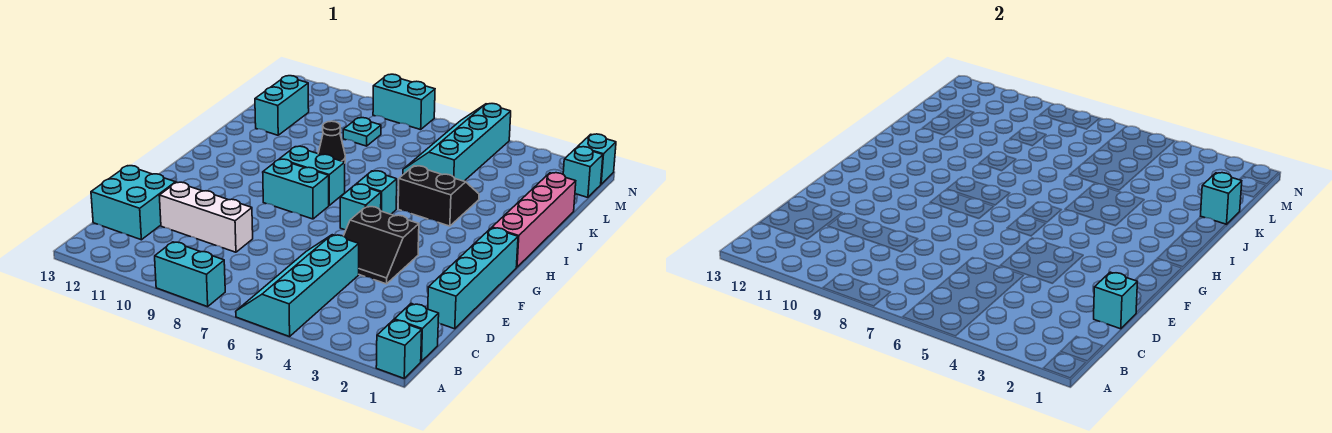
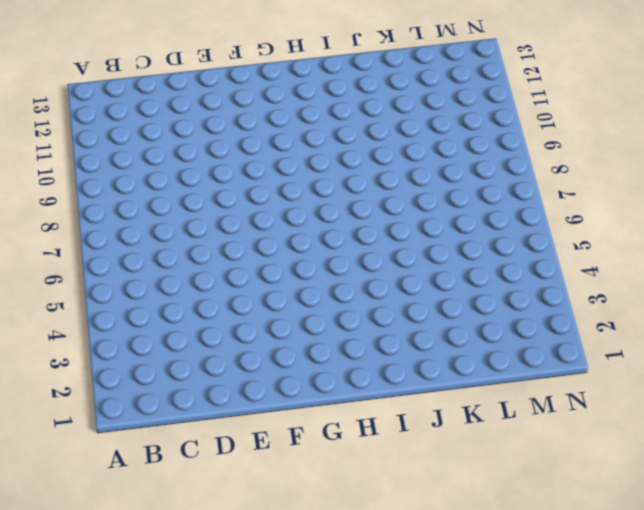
none -> cyan 1x1 brick [376,320,422,378]
none -> cyan 2x4 slope [236,235,359,337]
none -> cyan 1x2 brick [155,242,225,307]

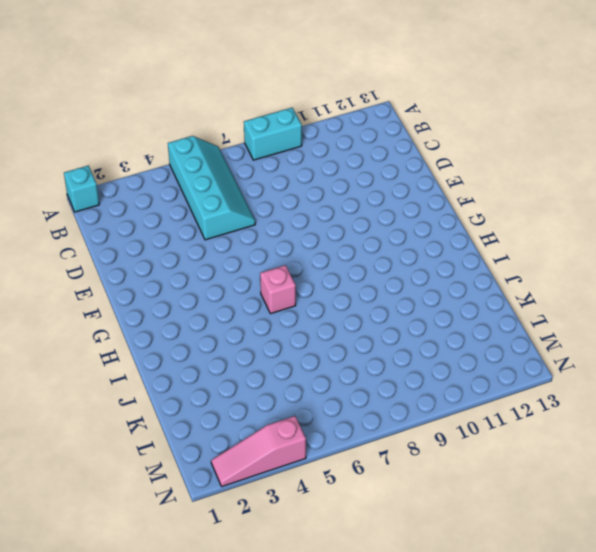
pink 1x1 brick [260,265,296,314] -> cyan 1x1 brick [357,171,397,214]
pink 1x3 slope [211,416,306,487] -> none
none -> cyan 1x1 brick [394,304,439,362]
none -> cyan 2x2 brick [91,166,176,240]
none -> cyan 1x4 brick [428,228,518,329]

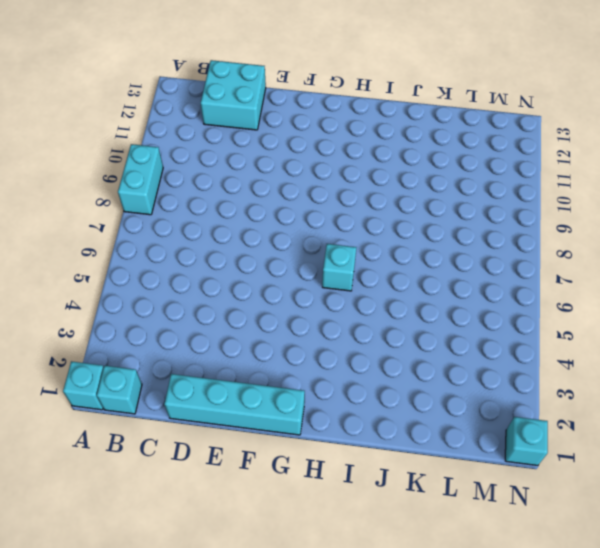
none -> cyan 2x4 slope [236,235,359,337]
none -> white 1x3 brick [159,182,253,252]
none -> black 2x2 slope [344,206,419,284]

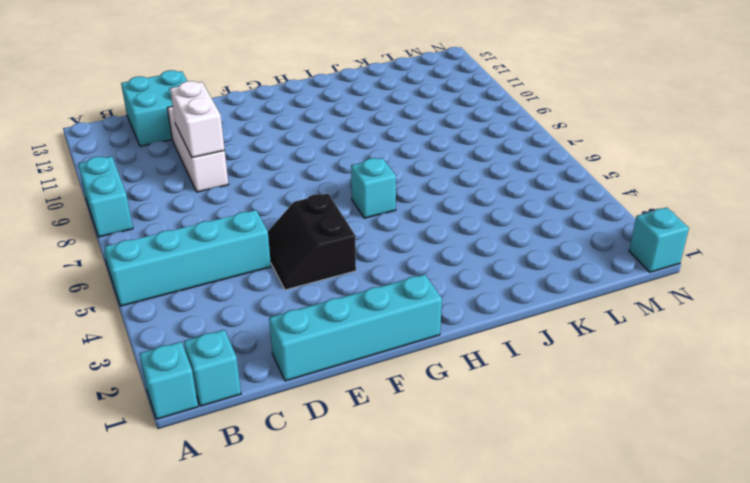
white 1x2 brick [170,81,225,158] -> none
none -> cyan 1x1 brick [340,184,381,230]
none -> cyan 1x2 brick [263,159,329,219]
none -> pink 1x4 brick [492,173,576,267]

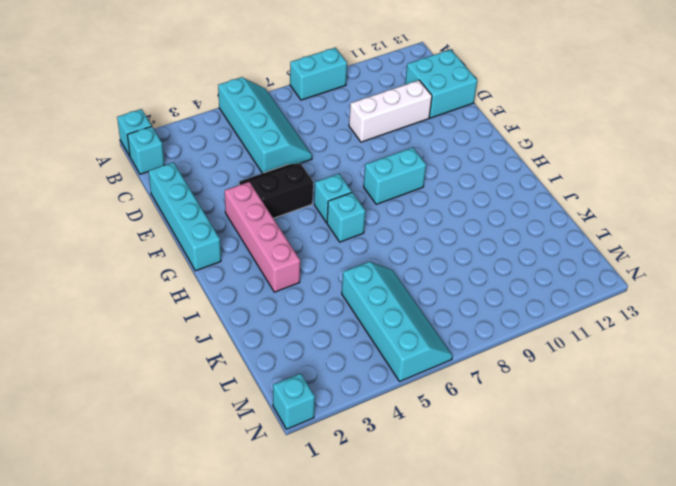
pink 1x4 brick [225,182,300,292] -> pink 1x4 brick moved to [492,173,576,267]
none -> cyan 1x2 brick [280,146,345,205]
none -> black 2x2 slope [398,166,479,226]
none -> black 1x1 cone [318,121,345,162]

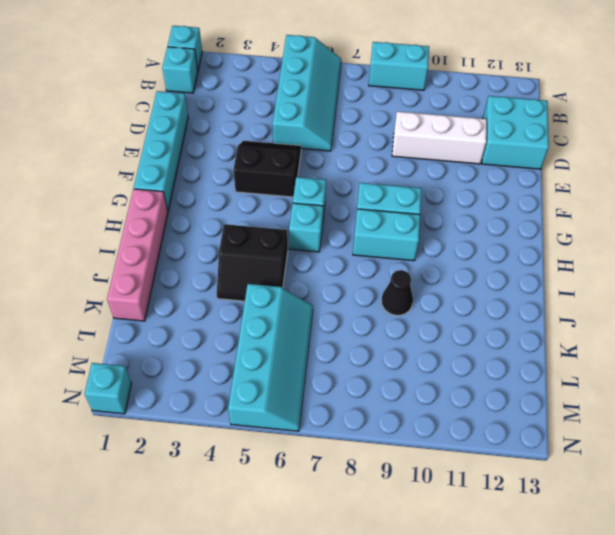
none -> cyan 1x2 brick [255,76,309,135]
none -> cyan 1x1 plate [343,118,381,146]
none -> cyan 1x1 brick [563,147,603,197]

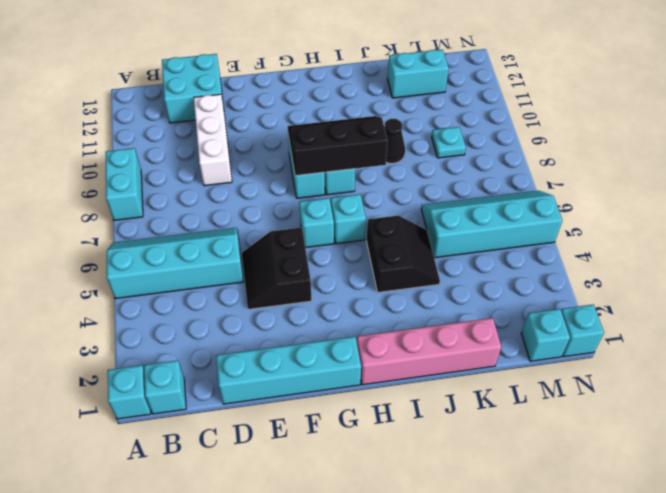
black 2x3 slope [287,116,388,176] -> none
none -> cyan 1x2 brick [373,74,435,130]
none -> cyan 1x1 brick [1094,272,1137,329]
none -> cyan 1x1 brick [1201,173,1242,224]

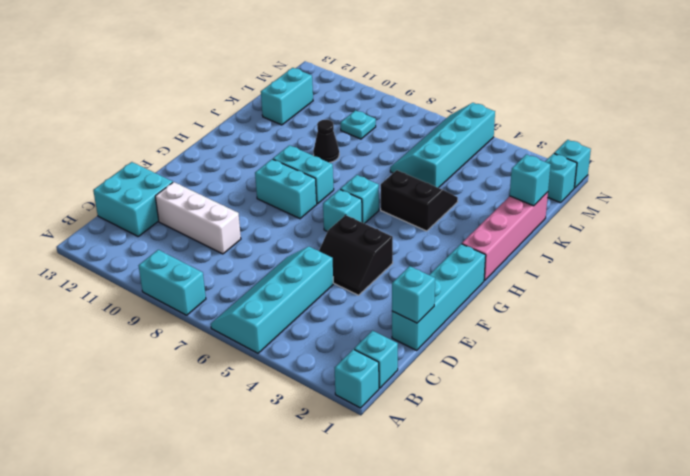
none -> cyan 1x2 brick [373,74,435,130]

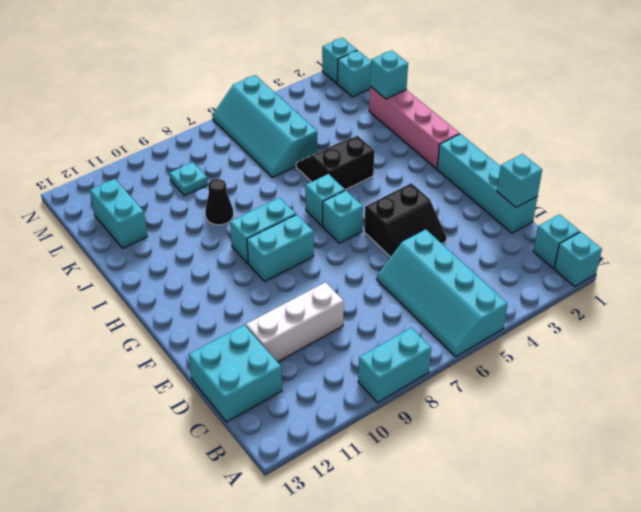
none -> cyan 1x2 brick [373,74,435,130]

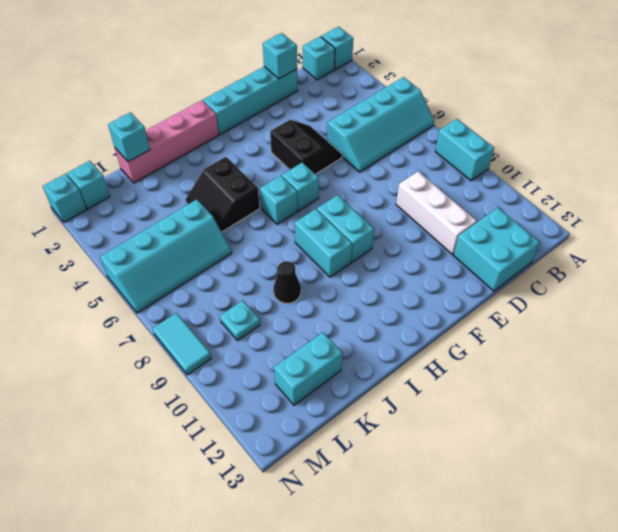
cyan 1x2 tile [152,313,211,375] -> cyan 1x2 brick [373,74,435,130]

